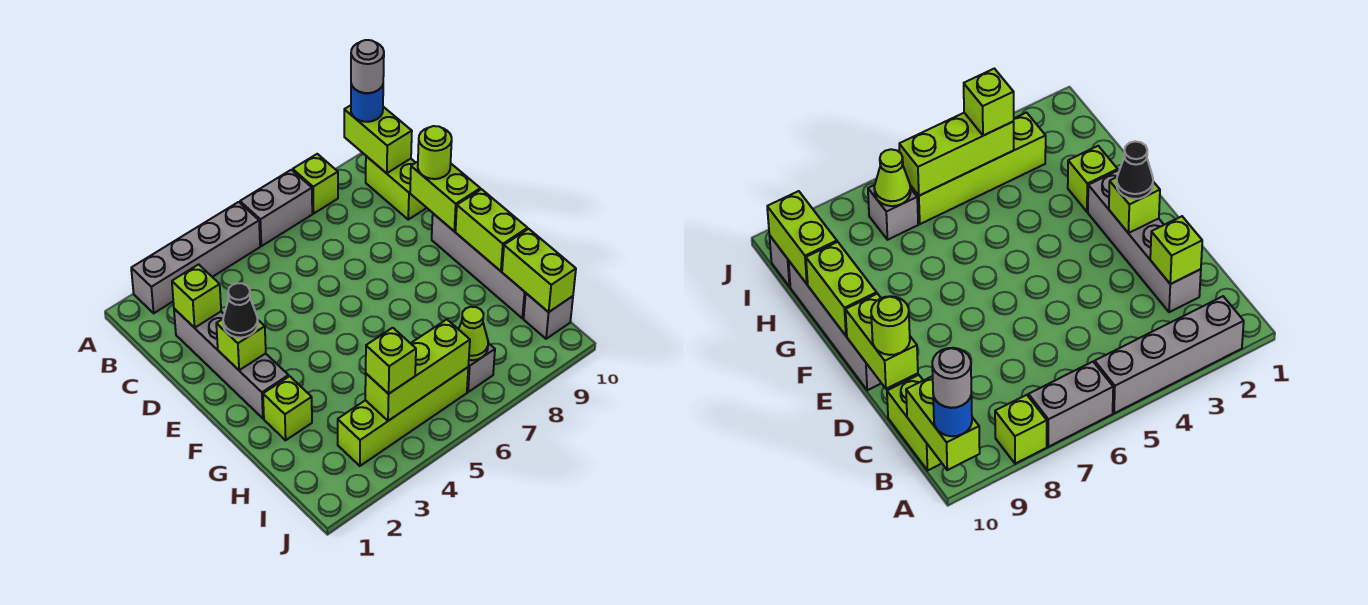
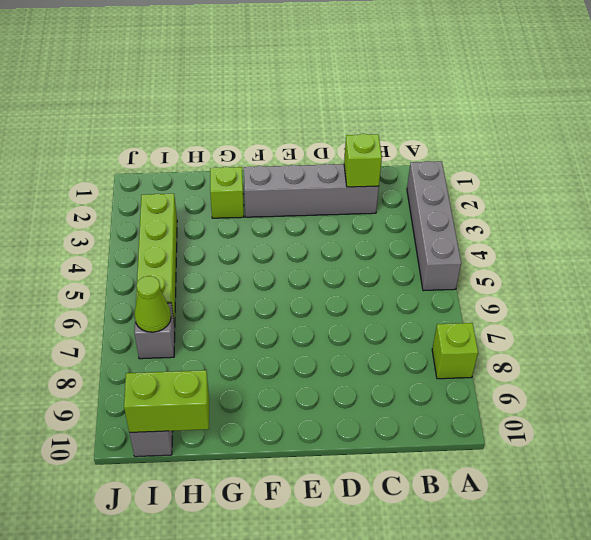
none -> grey 1x2 brick [240,170,312,246]
none -> lime 1x2 brick [366,156,426,219]
none -> grey 1x4 brick [432,214,526,318]

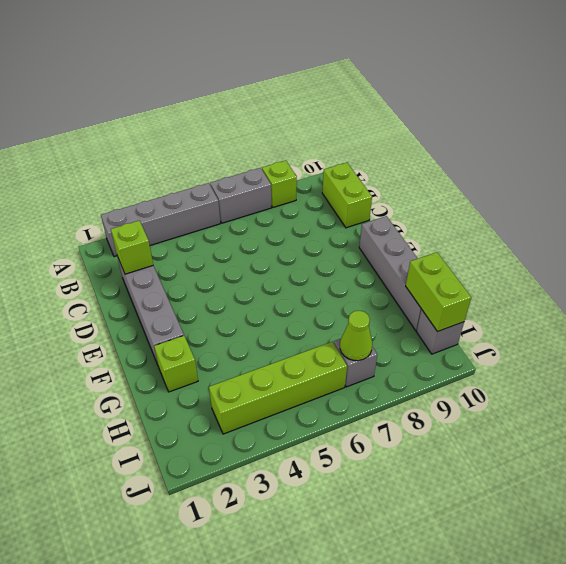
none -> lime 1x2 brick [344,105,412,173]
none -> lime 1x2 brick [410,162,480,231]
none -> lime 1x1 brick [216,319,266,370]

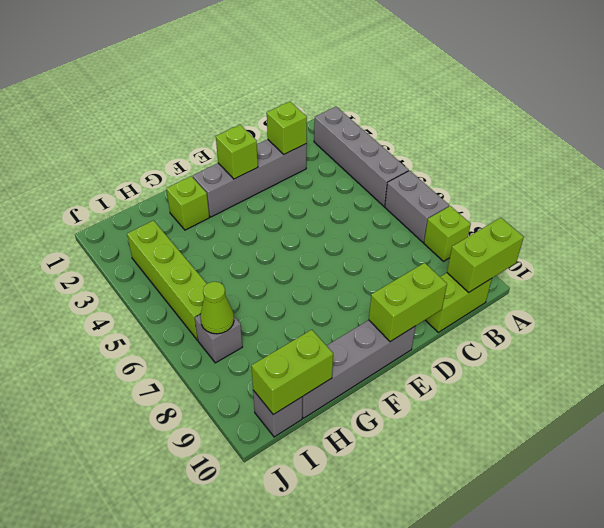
none -> lime 1x2 brick [456,189,527,271]
none -> lime 1x3 brick [365,319,470,421]
none -> blue 1x1 round brick [351,84,383,122]

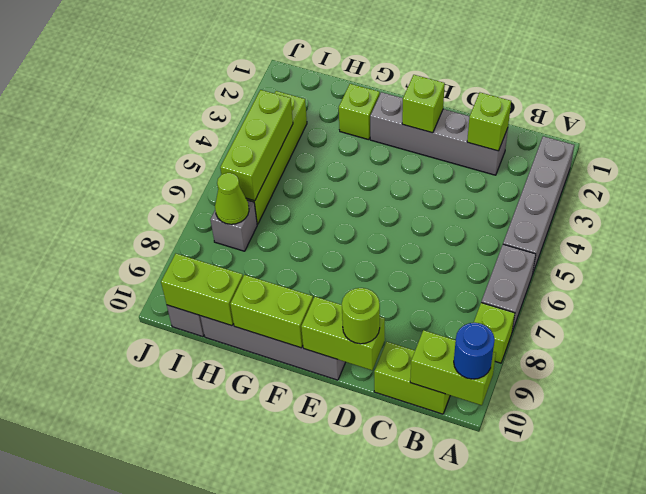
none -> black 1x1 cone [223,283,258,338]
none -> lime 1x1 brick [366,328,416,394]
none -> grey 1x1 round brick [351,40,384,93]

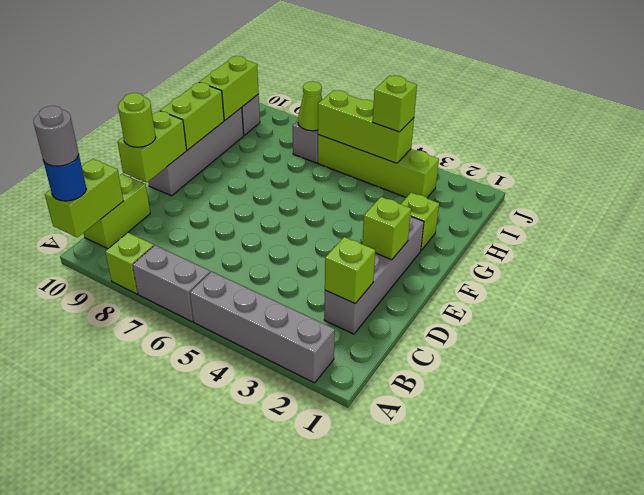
none -> black 1x1 cone [223,283,258,338]

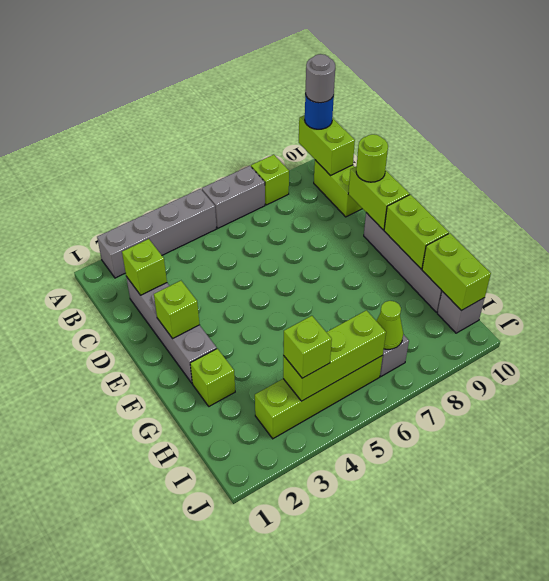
none -> black 1x1 cone [223,283,258,338]

